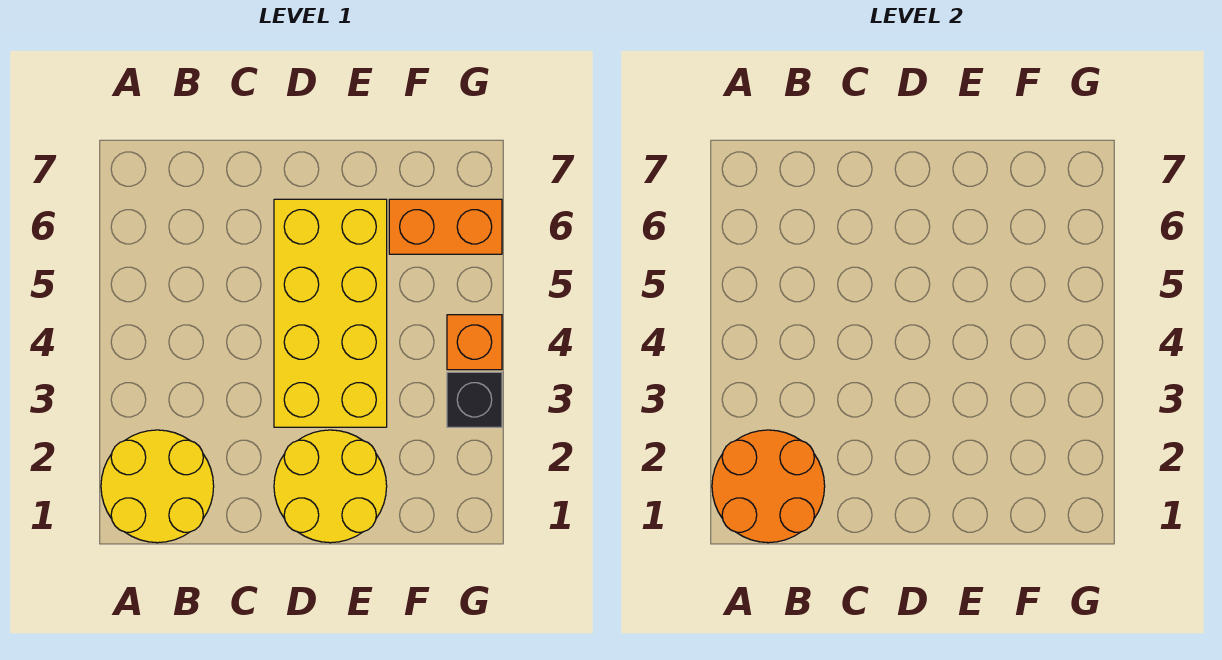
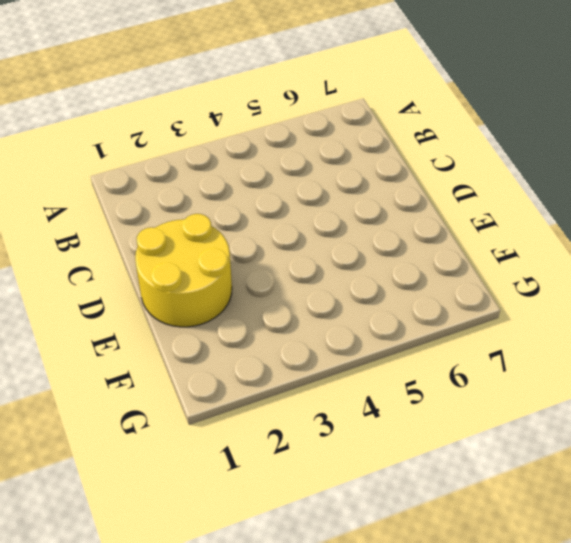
none -> yellow 2x2 round brick [101,430,214,543]
none -> yellow 2x4 brick [274,199,387,427]

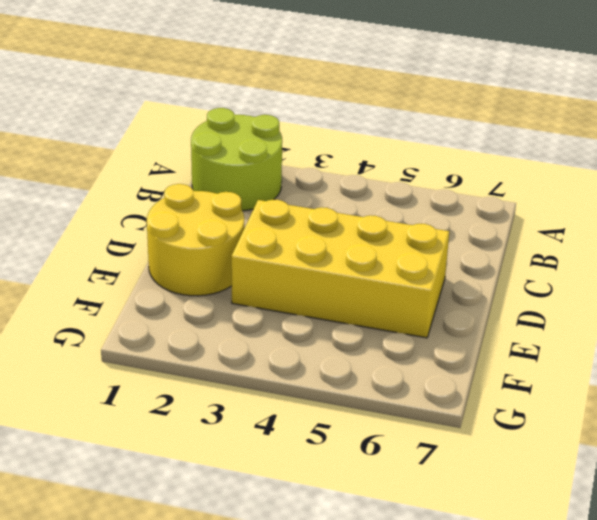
lime 2x2 round brick [191,108,282,211] -> yellow 2x2 round brick [101,430,214,543]
none -> orange 1x2 brick [389,199,502,254]
none -> black 1x1 brick [447,372,502,427]

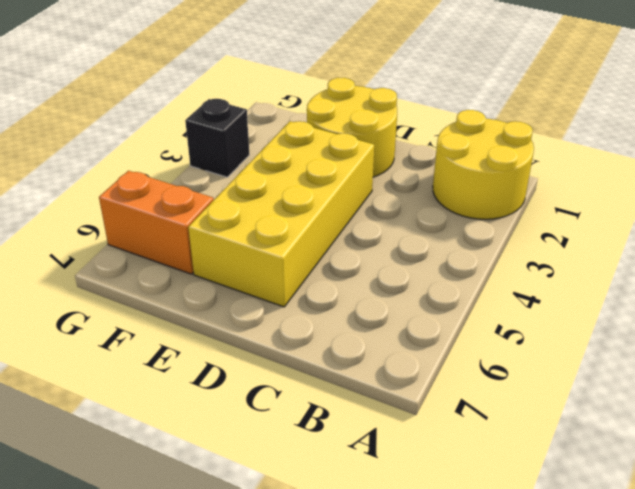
none -> orange 1x1 brick [447,315,502,370]
none -> orange 2x2 round brick [712,430,825,543]

